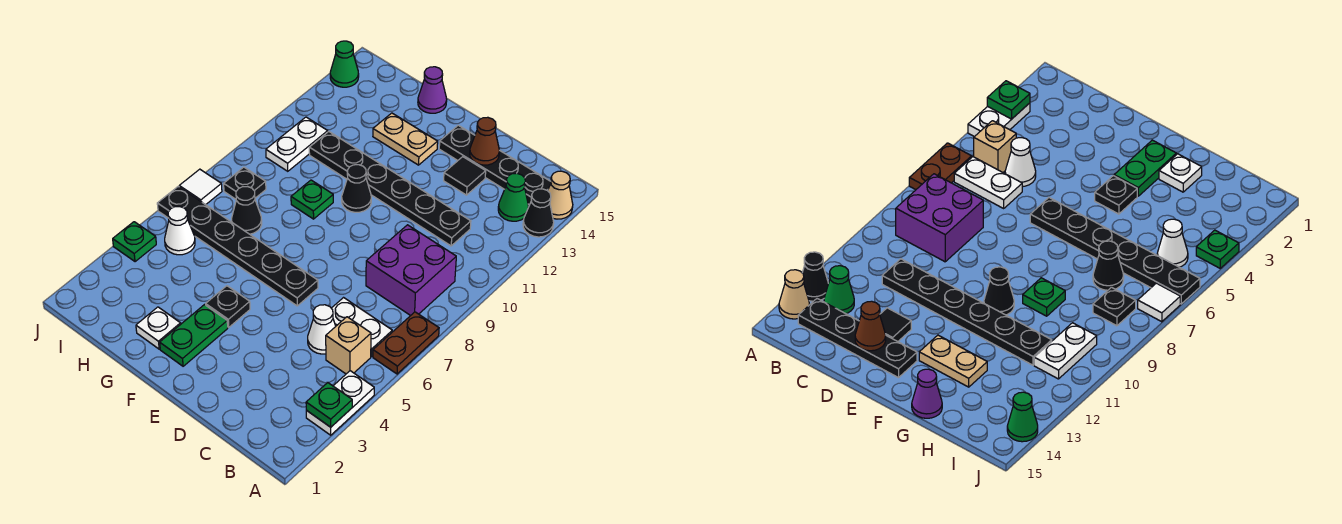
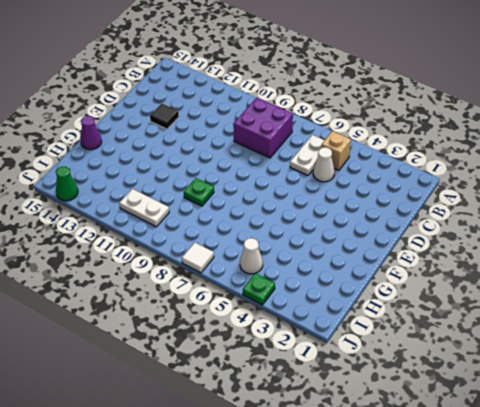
none -> white 1x2 plate [306,371,374,435]
none -> brown 1x2 plate [373,312,439,374]
none -> black 1x1 cone [523,189,554,237]

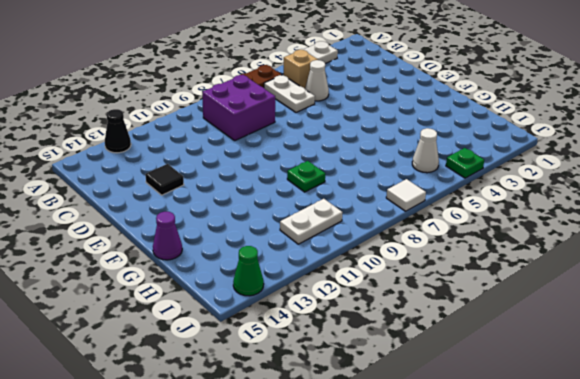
none -> tan 1x1 cone [548,171,573,219]
none -> green 1x1 cone [498,173,529,221]
none -> black 1x4 plate [439,125,551,205]

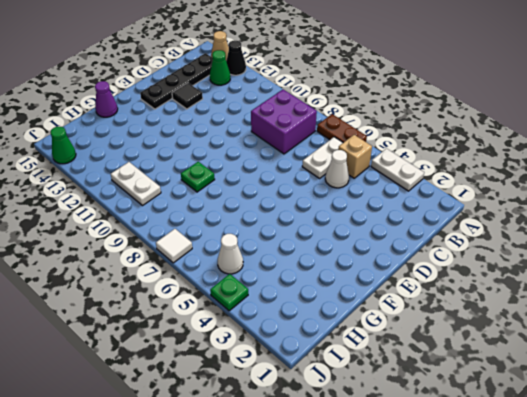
none -> black 1x6 plate [309,132,471,246]
none -> black 1x6 plate [157,186,318,306]
none -> green 1x2 plate [160,305,228,366]

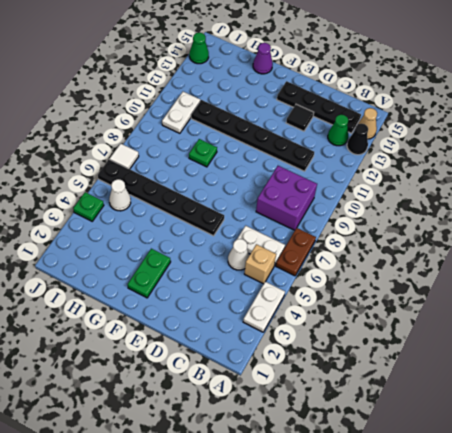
none -> black 1x1 plate [206,286,250,327]
none -> black 1x1 cone [342,165,371,212]
none -> tan 1x2 plate [373,113,438,165]

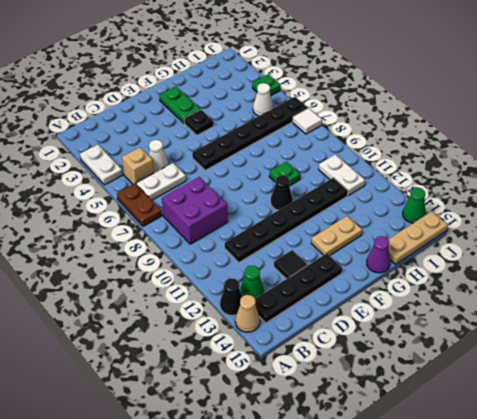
tan 1x3 plate [388,211,448,264] -> none
none -> white 1x1 plate [136,307,181,349]
none -> black 1x1 cone [232,187,262,234]
none -> black 1x1 plate [224,167,266,199]

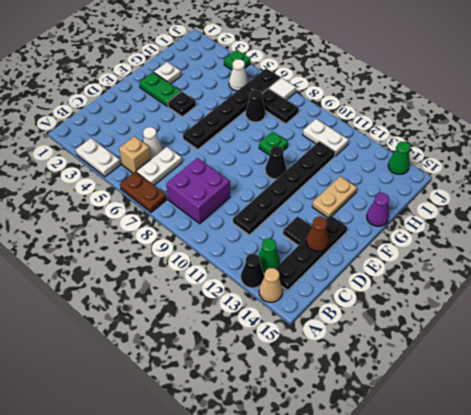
black 1x2 plate [262,88,299,124] -> black 1x1 plate [224,167,266,199]
none -> green 1x1 plate [306,383,352,427]

